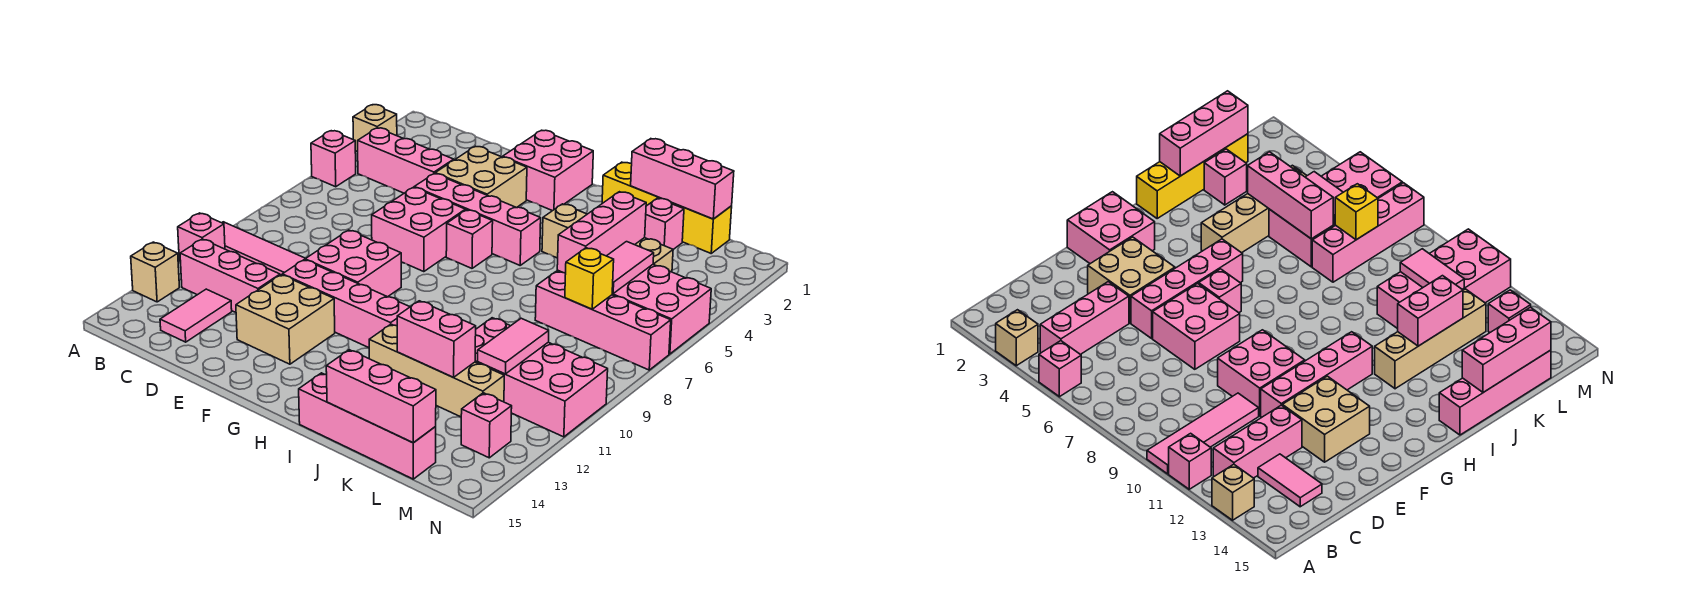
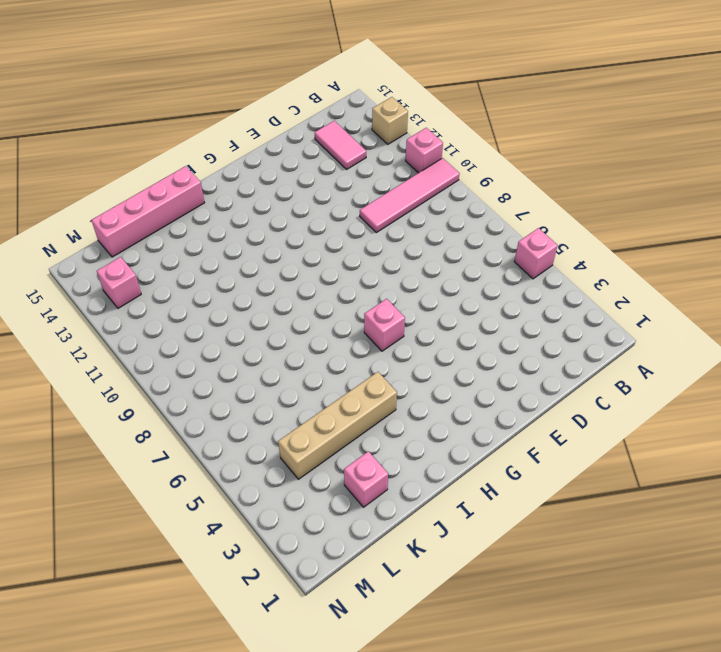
none -> tan 1x1 brick [353,105,397,152]
none -> pink 1x3 brick [358,128,454,193]
none -> pink 1x3 brick [180,239,280,312]
none -> tan 2x2 brick [435,146,527,208]

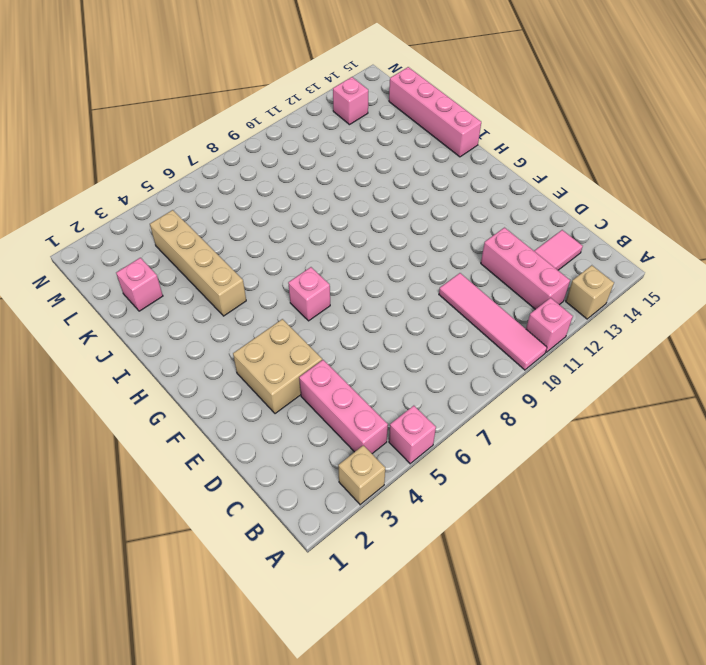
none -> pink 1x4 brick [414,173,541,265]
none -> pink 2x2 brick [372,187,465,272]
none -> pink 2x2 brick [305,230,401,297]
none -> pink 1x4 brick [282,260,409,348]

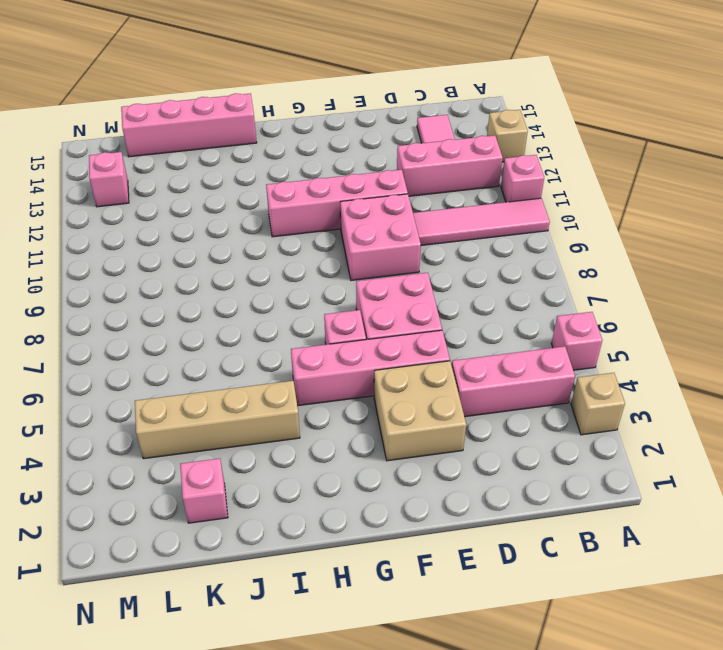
none -> tan 2x2 brick [236,275,335,364]
none -> pink 2x2 brick [503,130,593,211]
none -> yellow 1x4 brick [602,162,732,253]
none -> tan 1x4 brick [369,324,504,417]

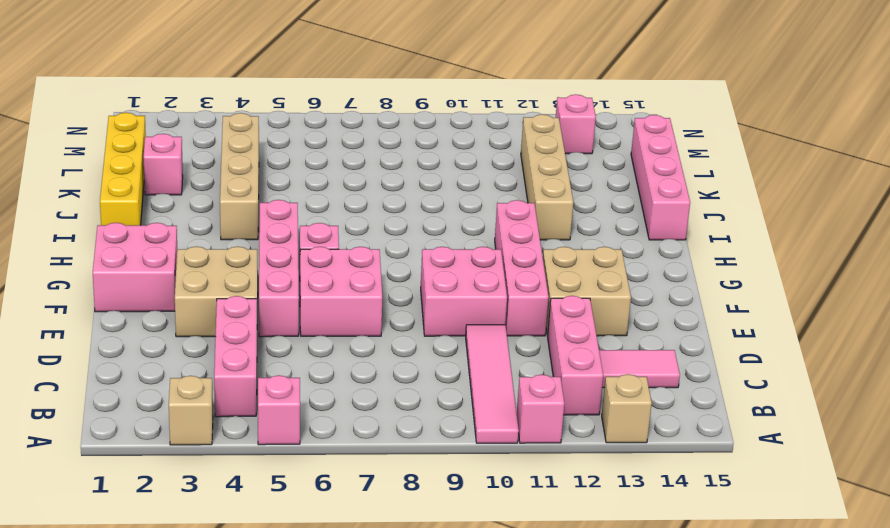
none -> pink 2x4 brick [557,265,711,354]
none -> pink 1x4 brick [535,271,671,370]
none -> pink 2x4 brick [475,318,608,437]
none -> pink 1x3 brick [631,139,734,219]

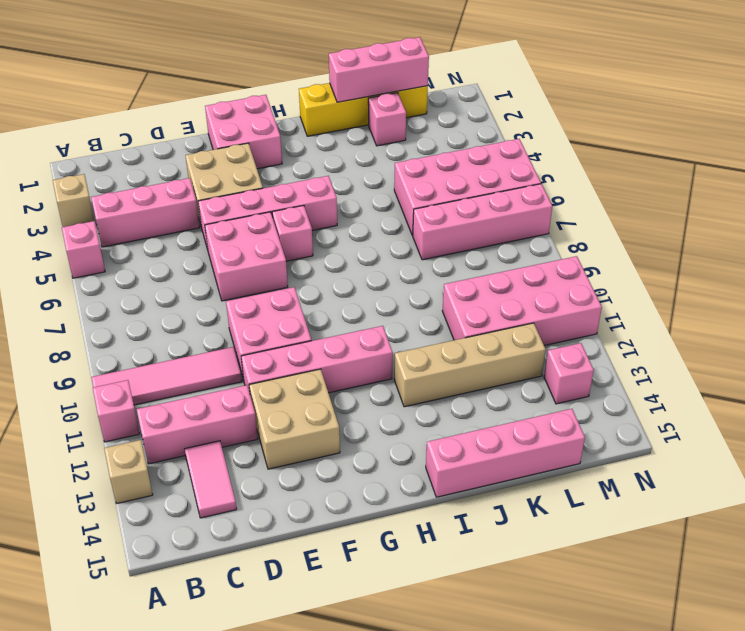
none -> tan 1x4 brick [542,204,673,272]
none -> pink 1x2 brick [397,301,476,377]
none -> pink 1x3 brick [326,350,436,443]
none -> pink 1x3 brick [557,192,646,273]

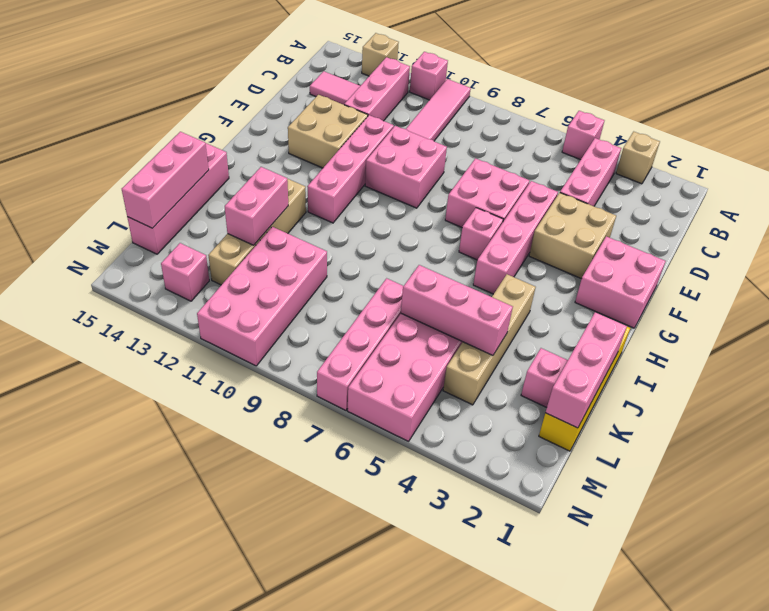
none -> pink 1x2 tile [607,242,654,294]
none -> yellow 1x1 brick [565,248,614,309]
none -> pink 1x2 tile [478,318,549,374]

